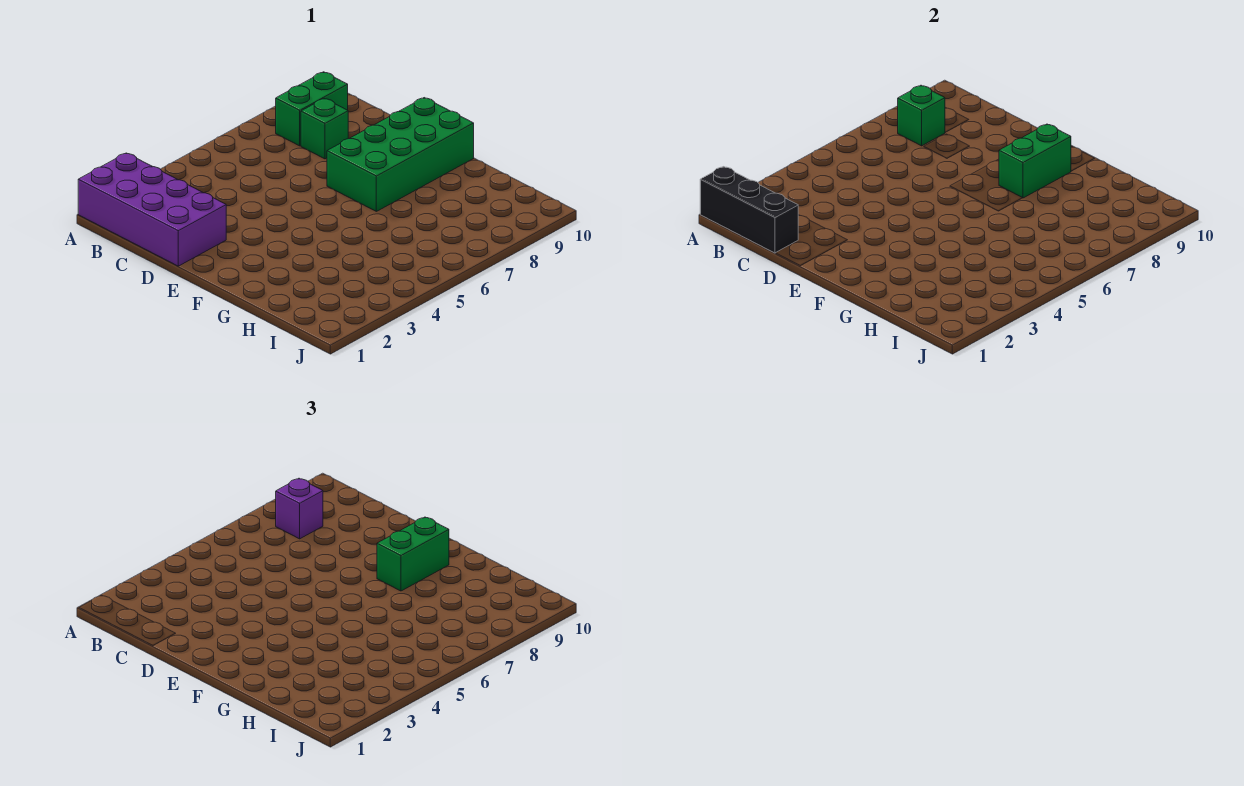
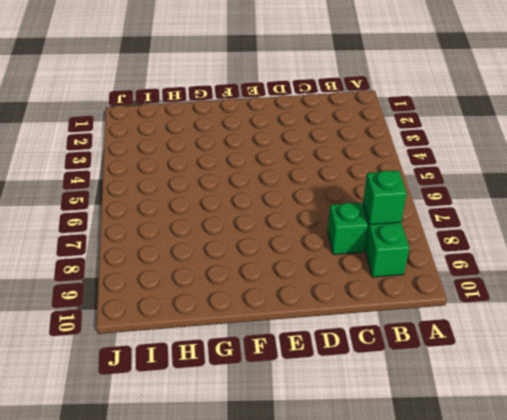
none -> purple 2x4 brick [78,153,226,266]
none -> green 2x4 brick [327,98,474,211]

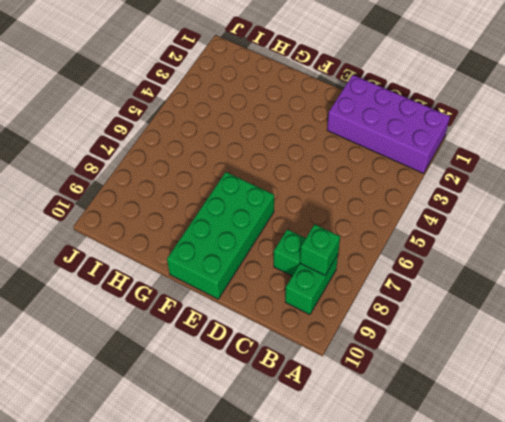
none -> black 1x3 brick [700,167,798,253]
none -> green 1x2 brick [999,124,1071,198]

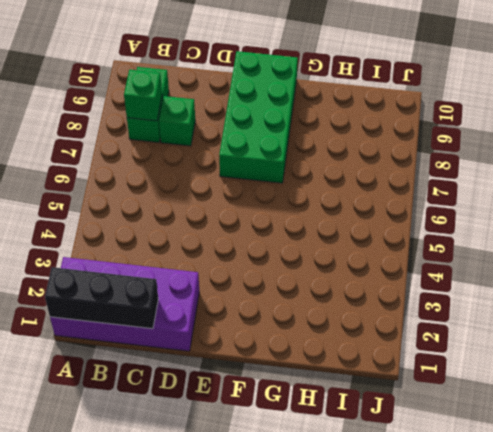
none -> green 1x2 brick [999,124,1071,198]
none -> purple 1x1 brick [276,478,323,539]

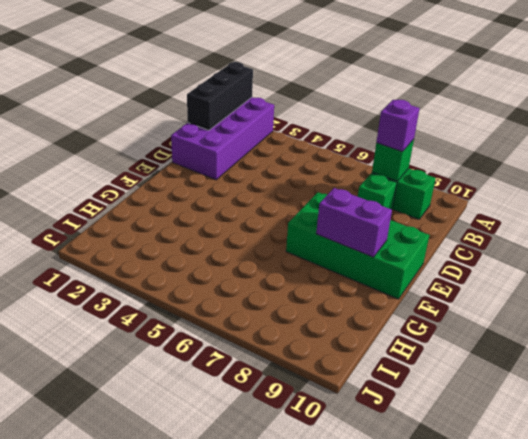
purple 1x2 brick [316,188,392,257] -> green 1x2 brick [999,124,1071,198]
none -> green 1x2 brick [377,517,449,591]

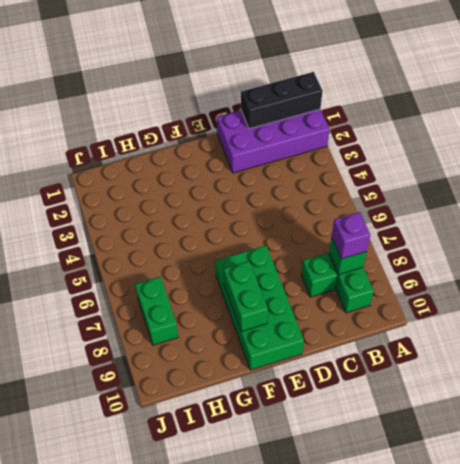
green 1x2 brick [135,277,178,345] -> green 1x2 brick moved to [377,517,449,591]

